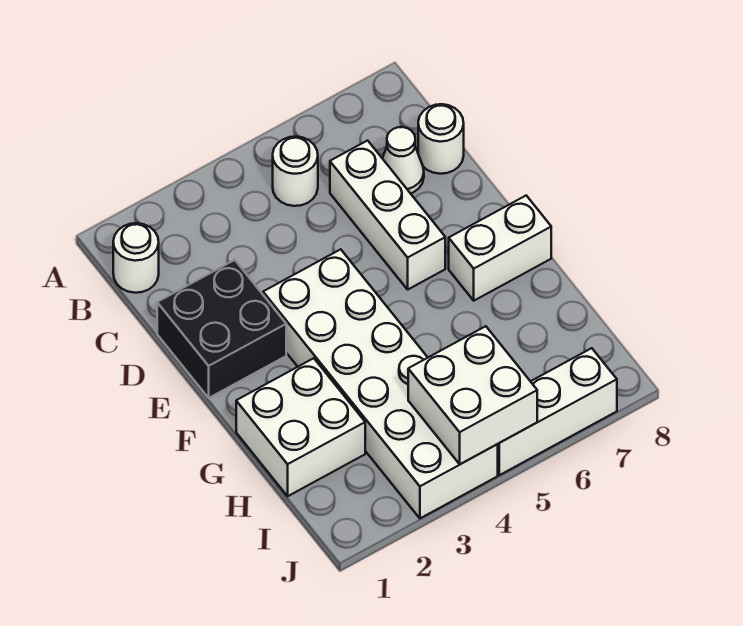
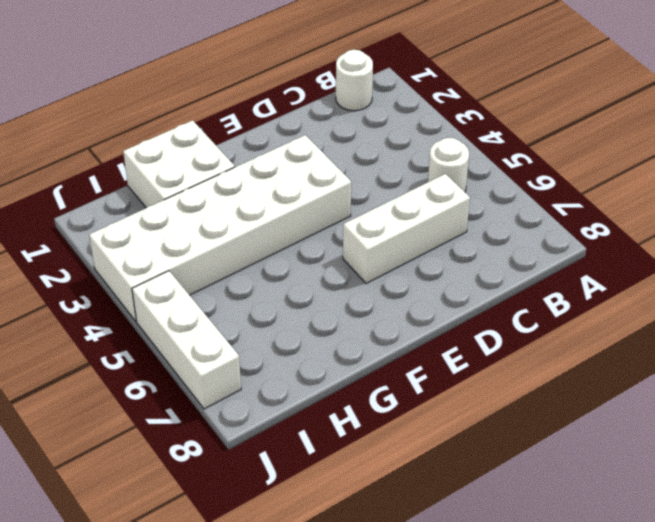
none -> white 1x1 cone [382,127,424,193]
none -> white 1x1 round brick [418,104,464,174]

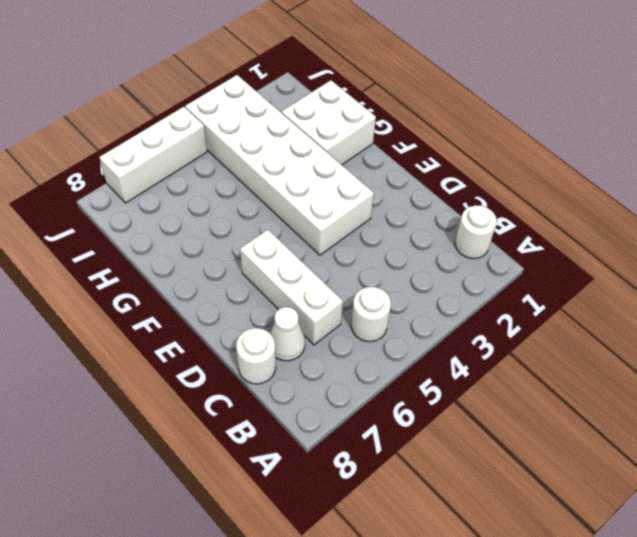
none -> black 2x2 brick [157,260,286,398]
none -> white 1x2 brick [449,196,551,301]

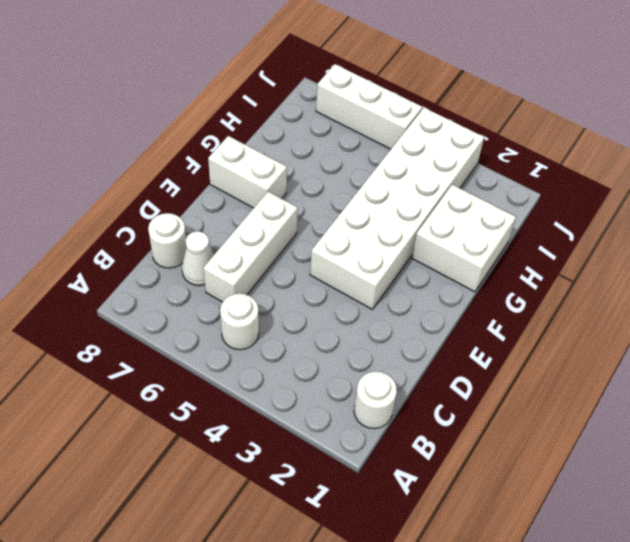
none -> black 2x2 brick [157,260,286,398]
none -> white 2x2 brick [408,326,537,464]

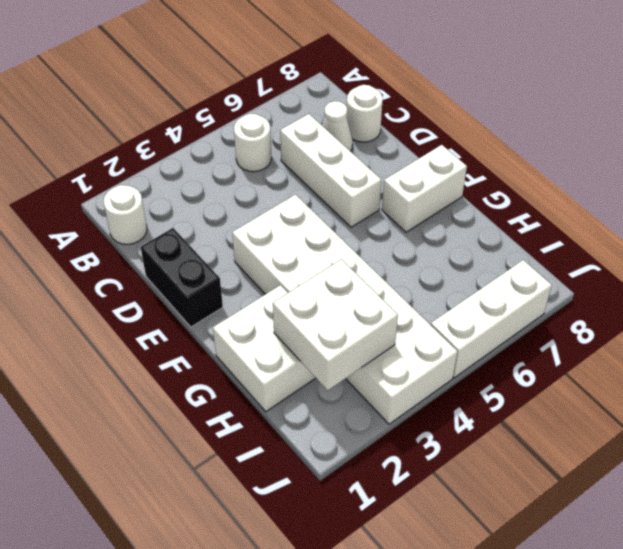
black 1x2 brick [141,228,223,327] -> black 2x2 brick [157,260,286,398]
white 2x2 brick [273,259,398,390] -> white 2x2 brick moved to [408,326,537,464]

